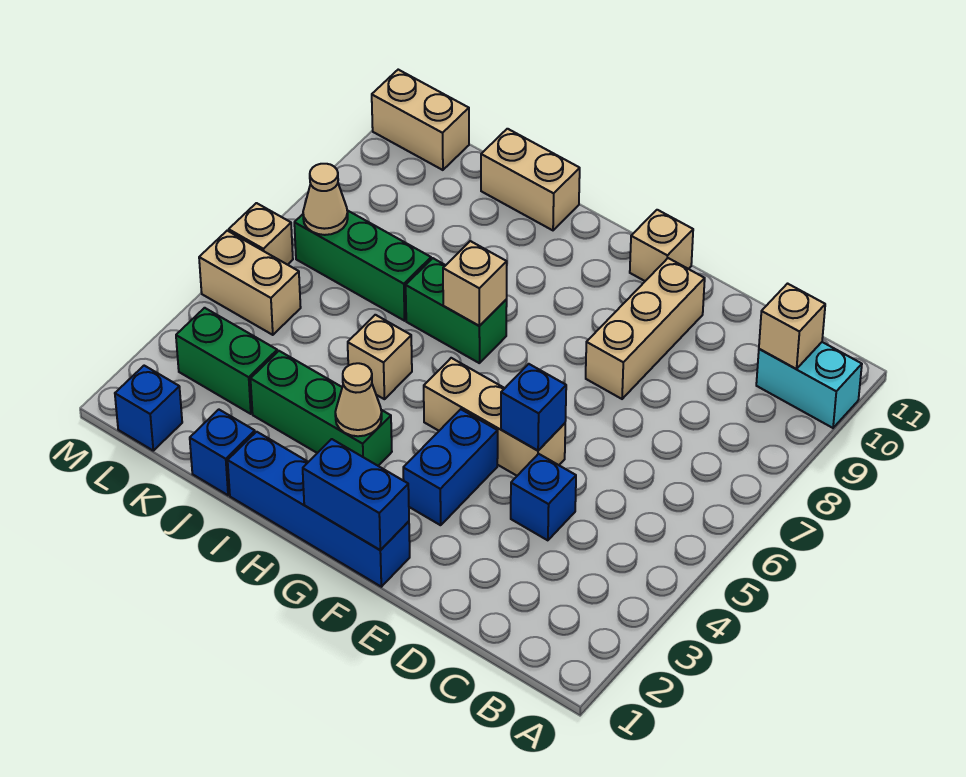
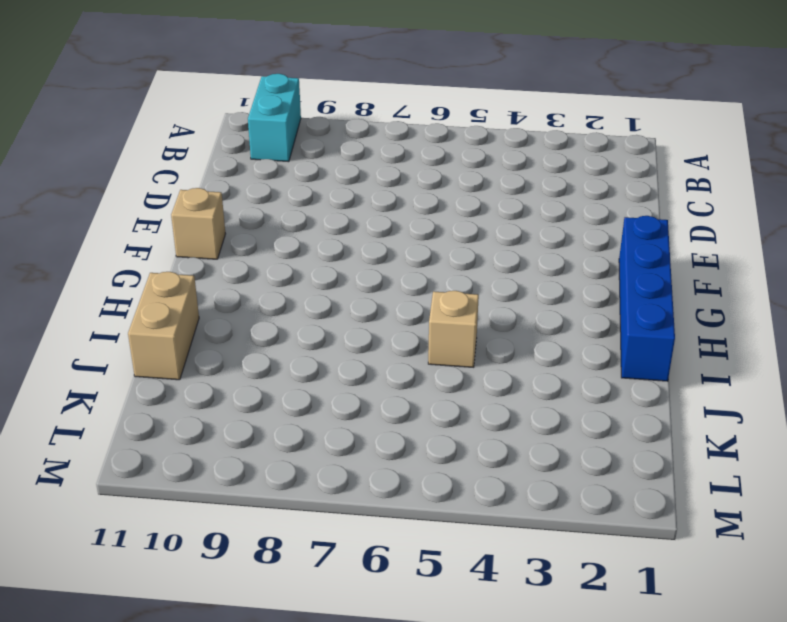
none -> blue 1x1 brick [511,454,576,540]
none -> tan 1x3 brick [424,358,565,476]
none -> tan 1x3 brick [586,258,705,399]

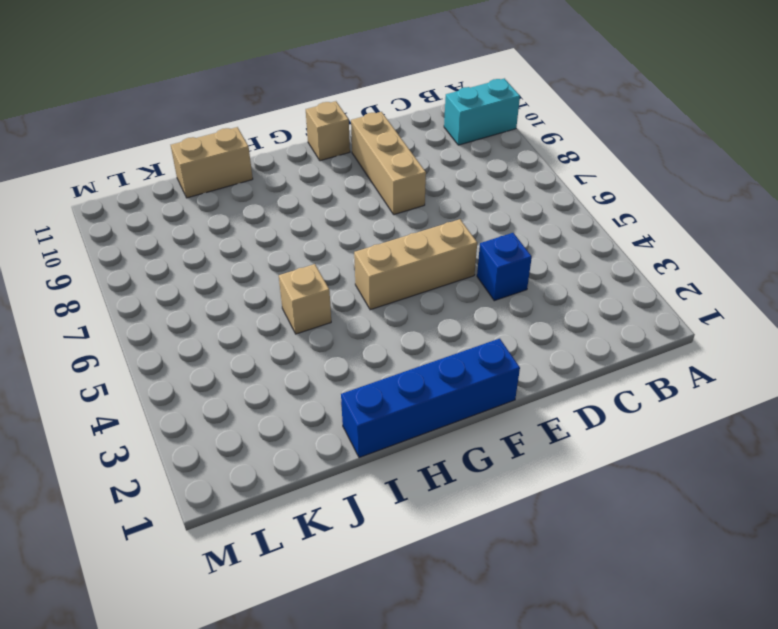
none -> blue 1x2 brick [403,409,498,525]
none -> green 1x3 brick [251,351,392,466]
none -> green 1x2 brick [406,258,507,363]

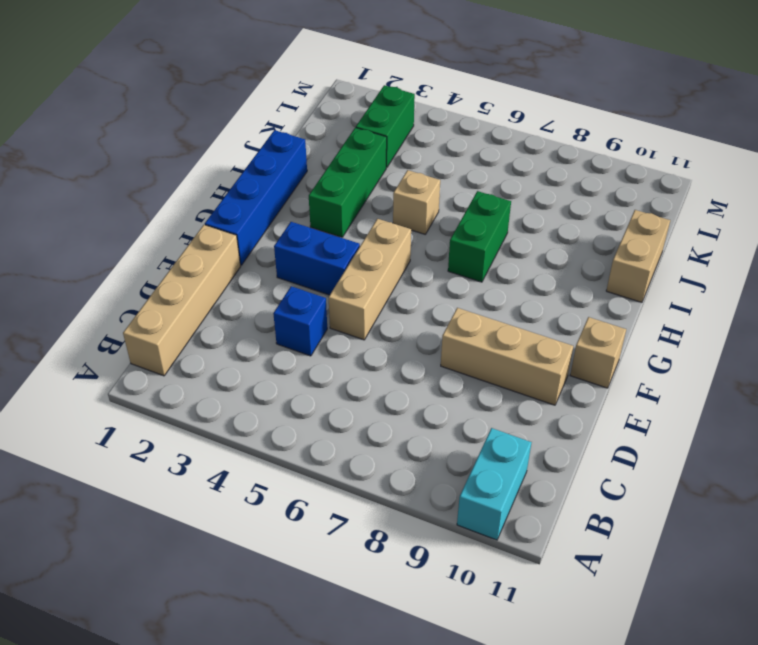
tan 1x4 brick [123,225,241,376] -> none
none -> blue 1x1 brick [190,410,255,495]
none -> green 1x3 brick [294,211,431,321]
none -> blue 1x1 brick [115,366,182,451]

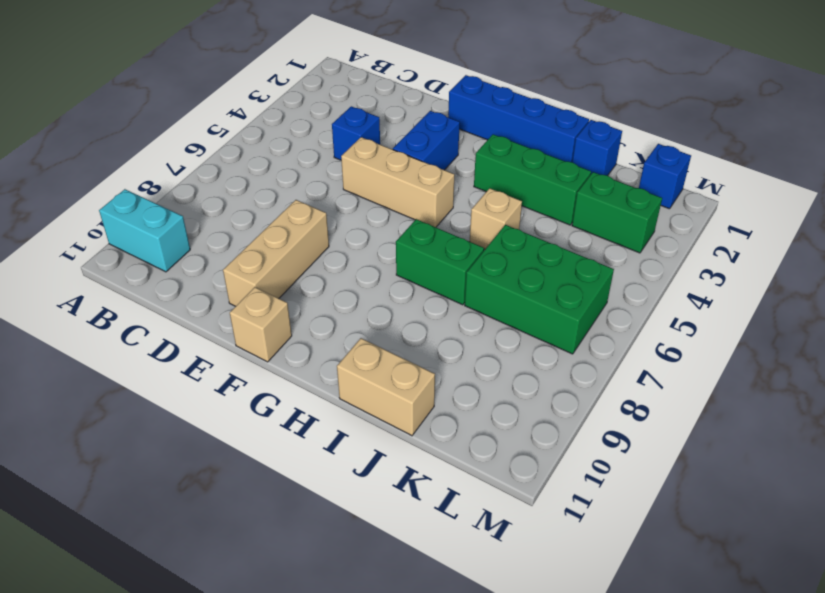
green 2x3 brick [465,225,614,354] -> green 1x3 brick [294,211,431,321]
none -> tan 1x2 brick [199,231,301,335]
none -> tan 1x2 brick [372,70,469,170]
none -> tan 1x1 brick [229,203,293,265]

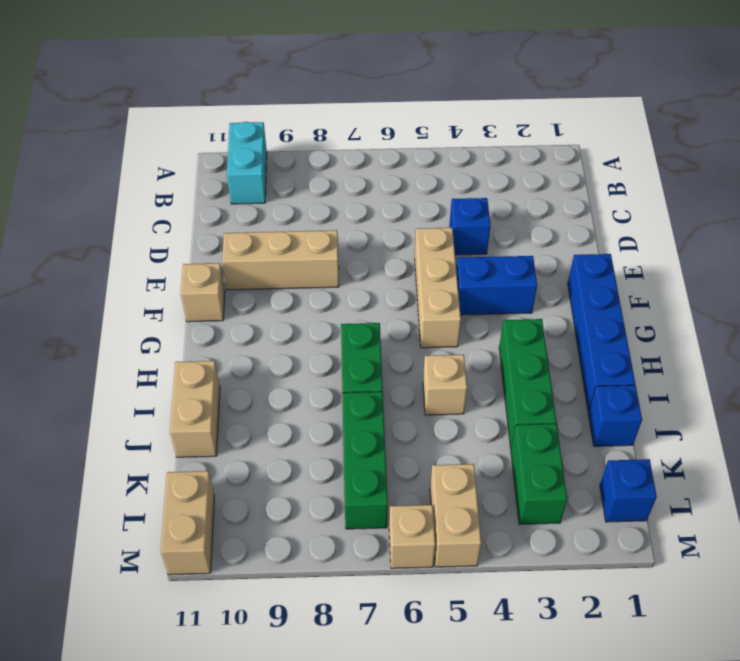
none -> tan 1x1 brick [759,284,825,369]
none -> blue 1x1 brick [501,364,566,451]
none -> blue 1x2 brick [303,439,409,550]

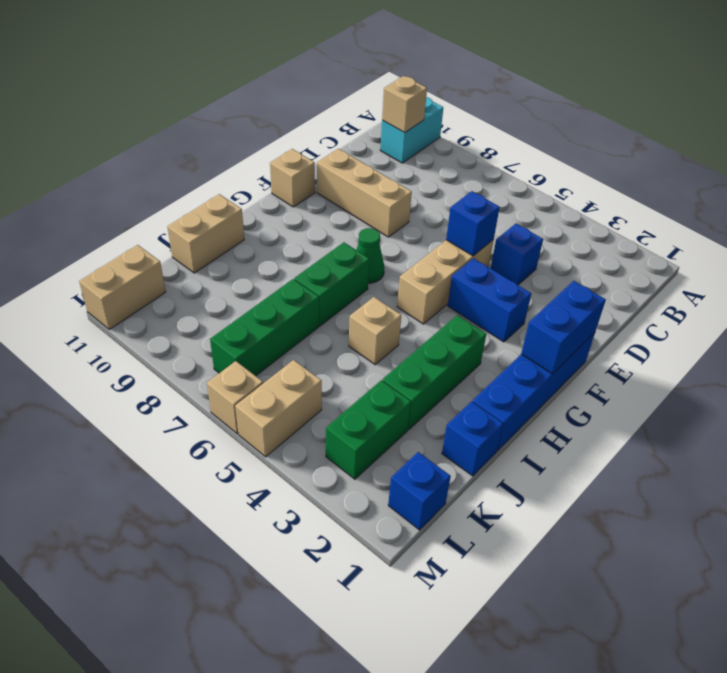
green 1x1 cone [357,228,384,283] -> none
none -> tan 1x1 cone [335,363,382,436]
none -> tan 1x1 brick [443,241,507,326]
none -> tan 1x1 cone [303,164,348,235]

